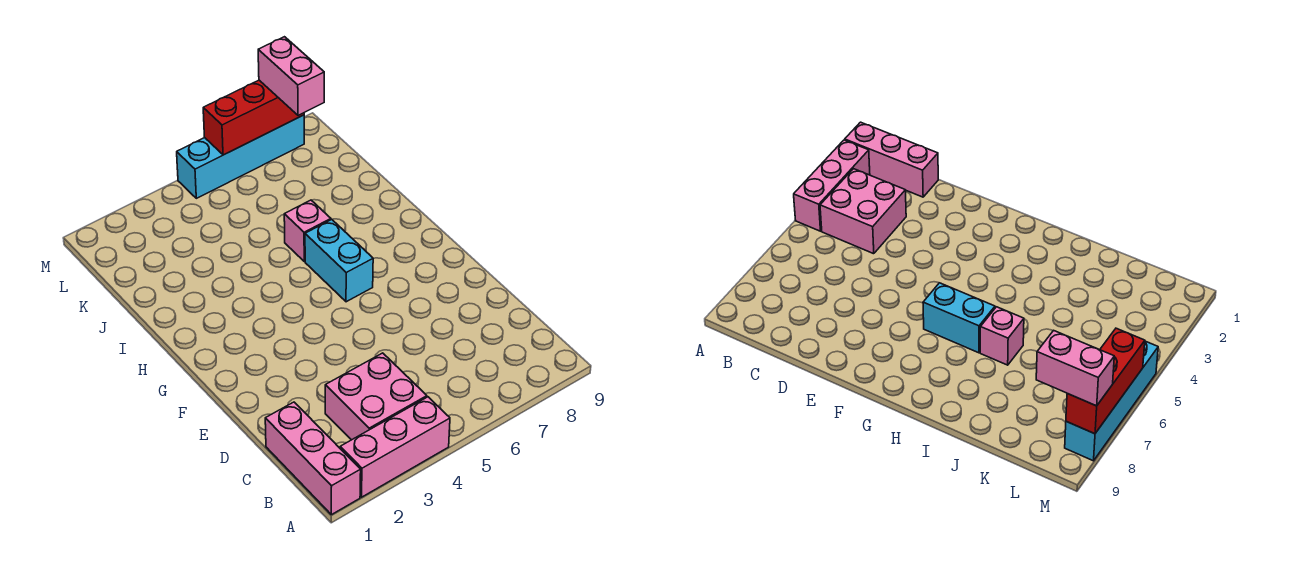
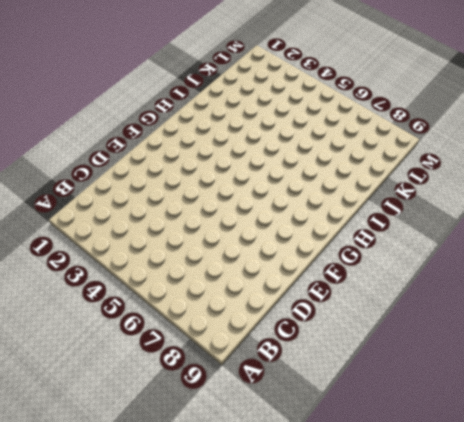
none -> pink 1x3 brick [265,402,361,515]
none -> pink 1x3 brick [340,397,450,497]

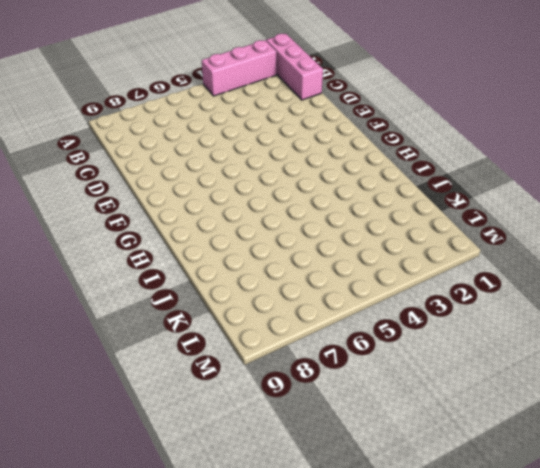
none -> pink 2x2 brick [325,353,427,440]
none -> cyan 1x2 brick [305,220,373,302]

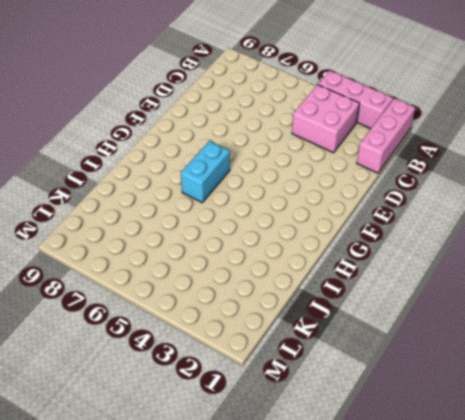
none -> pink 1x1 brick [284,200,331,261]
none -> cyan 1x4 brick [177,115,304,198]

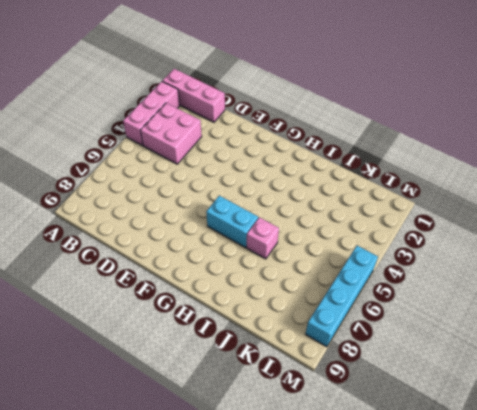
none -> red 1x3 brick [203,80,304,155]
none -> pink 1x2 brick [258,37,324,115]

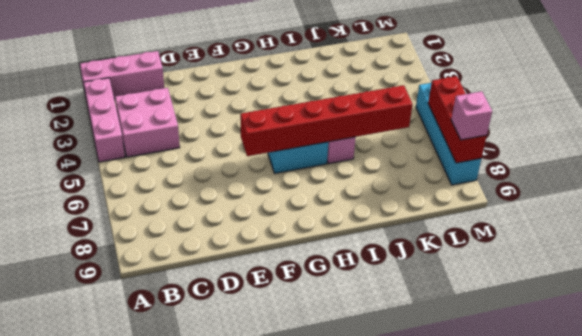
red 1x6 brick [240,85,413,156] -> none
pink 1x1 brick [451,91,492,140] -> pink 1x2 brick [258,37,324,115]

